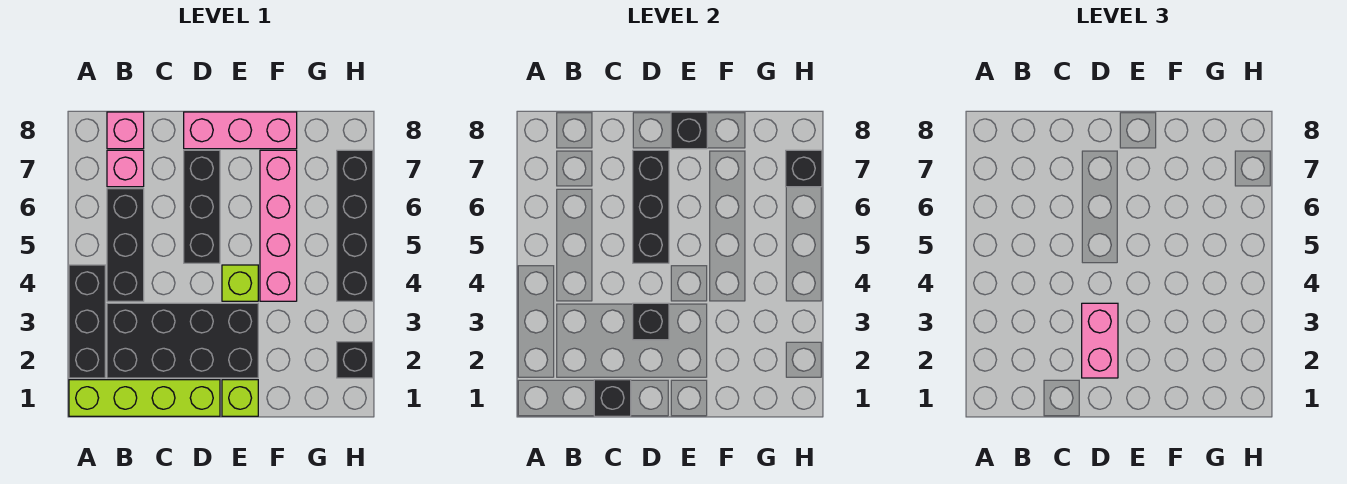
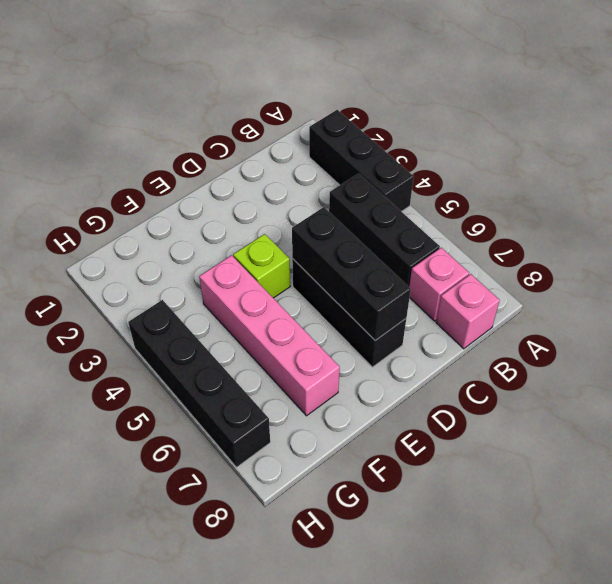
none -> lime 1x4 brick [69,380,220,416]
none -> black 2x4 brick [107,303,258,378]
none -> pink 1x3 brick [184,112,297,149]

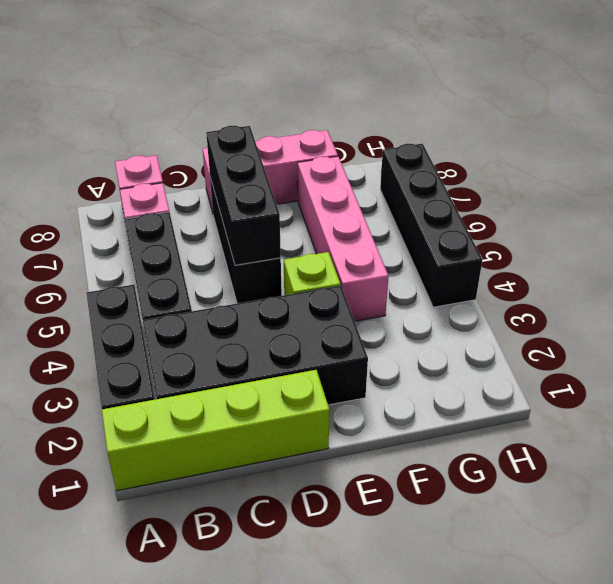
none -> lime 1x1 brick [222,380,258,416]
none -> black 1x1 brick [337,342,373,378]
none -> black 1x1 brick [594,380,631,416]

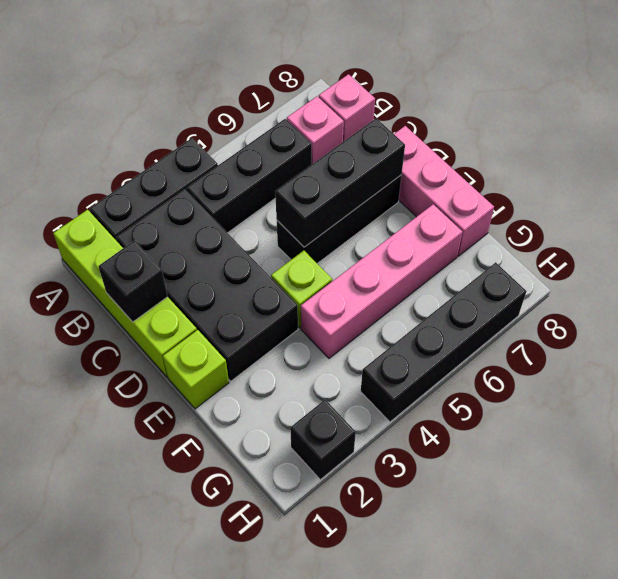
none -> black 1x1 brick [633,303,669,340]
none -> black 1x1 brick [671,112,707,149]
none -> black 1x1 brick [786,150,822,187]

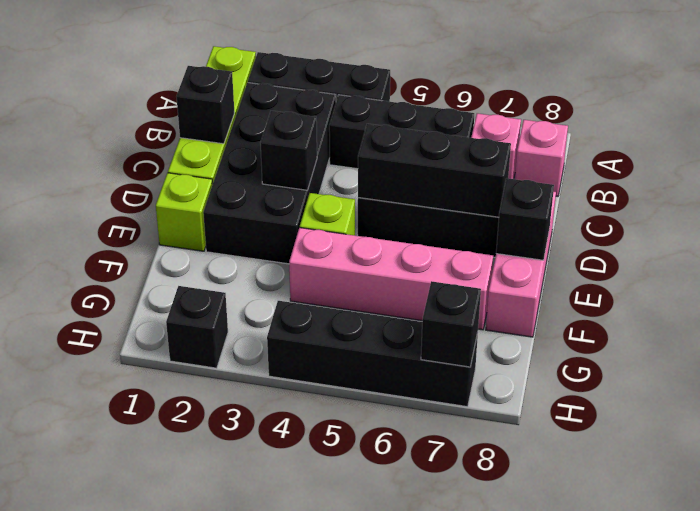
none -> pink 1x2 brick [1082,303,1118,378]

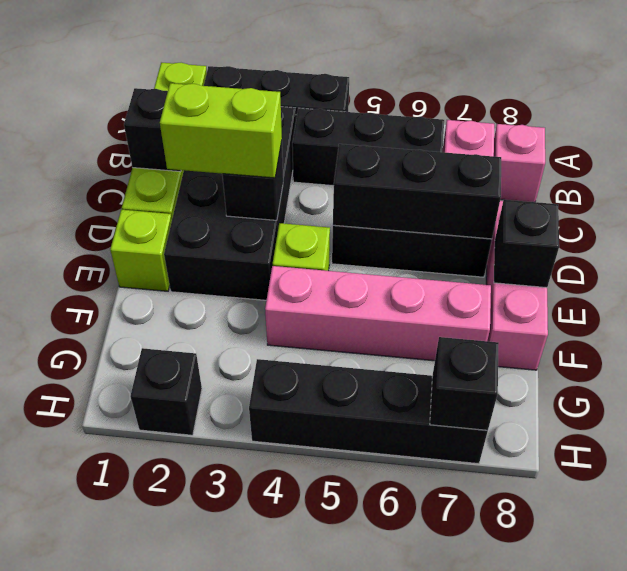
lime 1x2 brick [160,83,282,178] -> pink 1x2 brick [1082,303,1118,378]

